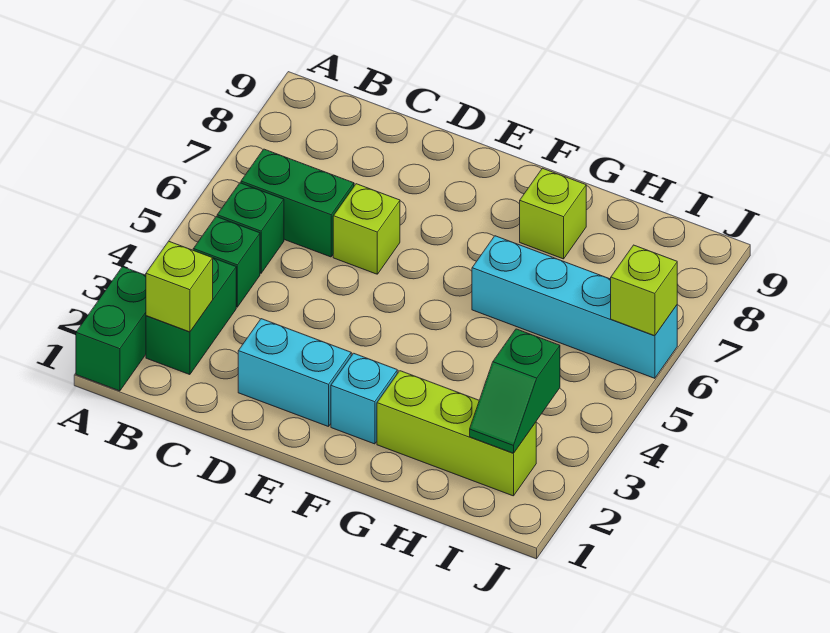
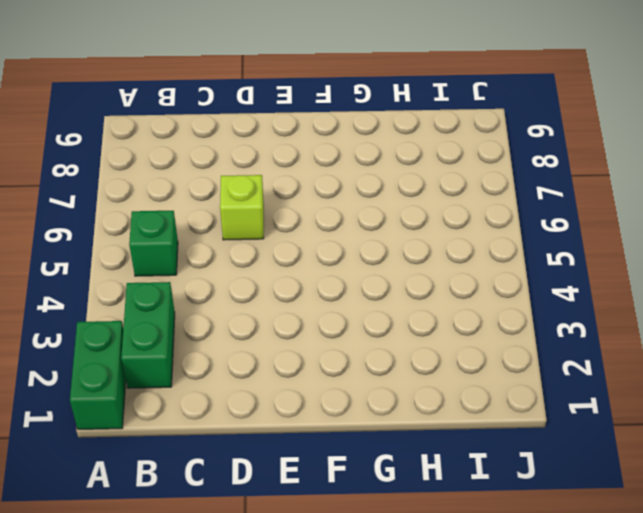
none -> green 1x1 brick [193,217,260,307]
none -> green 1x2 brick [241,149,354,257]
none -> cyan 1x2 brick [238,319,351,427]

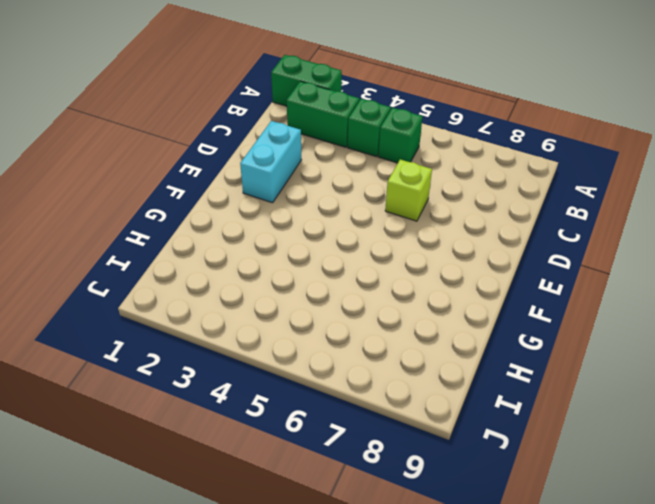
none -> green 1x2 brick [241,149,354,257]
none -> cyan 1x1 brick [331,353,397,444]
none -> lime 1x3 brick [377,371,536,496]

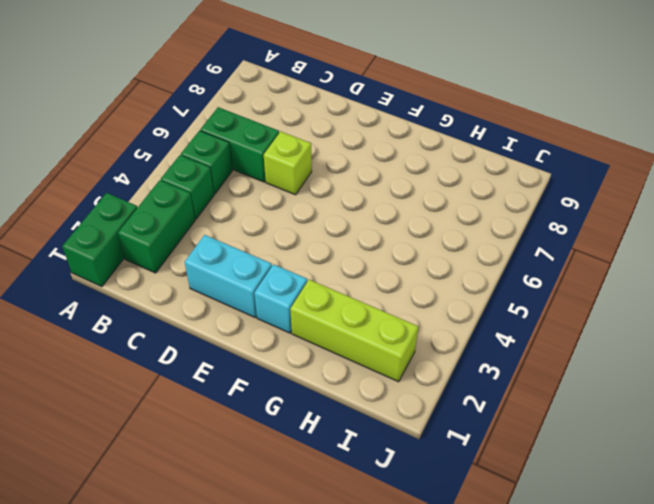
none -> cyan 1x4 brick [472,236,677,378]
none -> lime 1x1 brick [520,168,586,259]
none -> lime 1x1 brick [146,241,213,332]

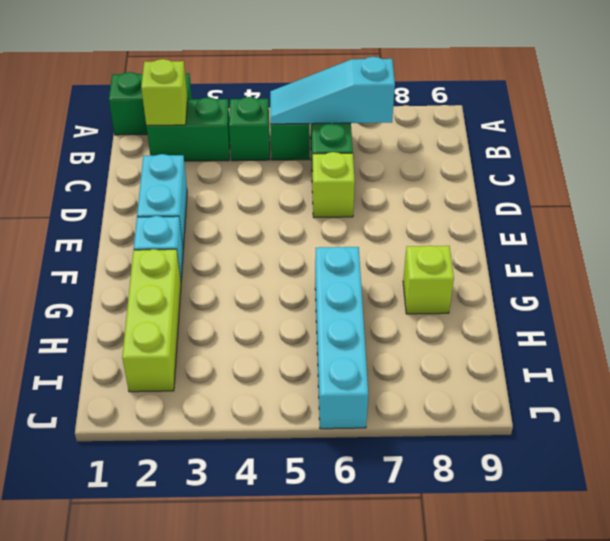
cyan 1x3 slope [270,57,395,124] -> none
none -> green 1x2 slope [470,329,560,453]
none -> lime 1x1 brick [611,245,677,336]

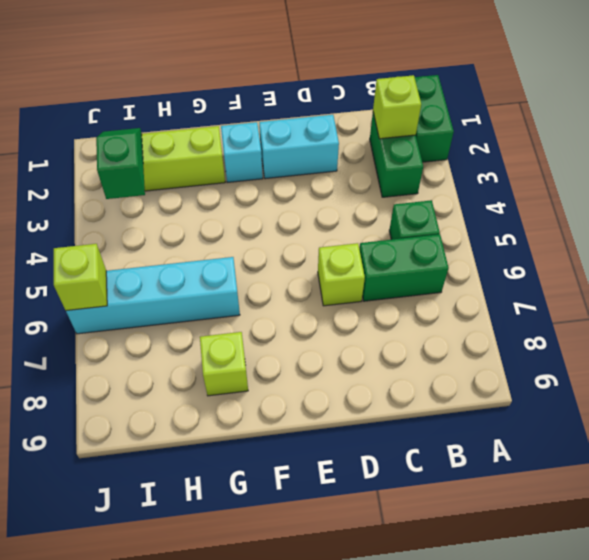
none -> green 1x1 brick [193,217,260,307]

